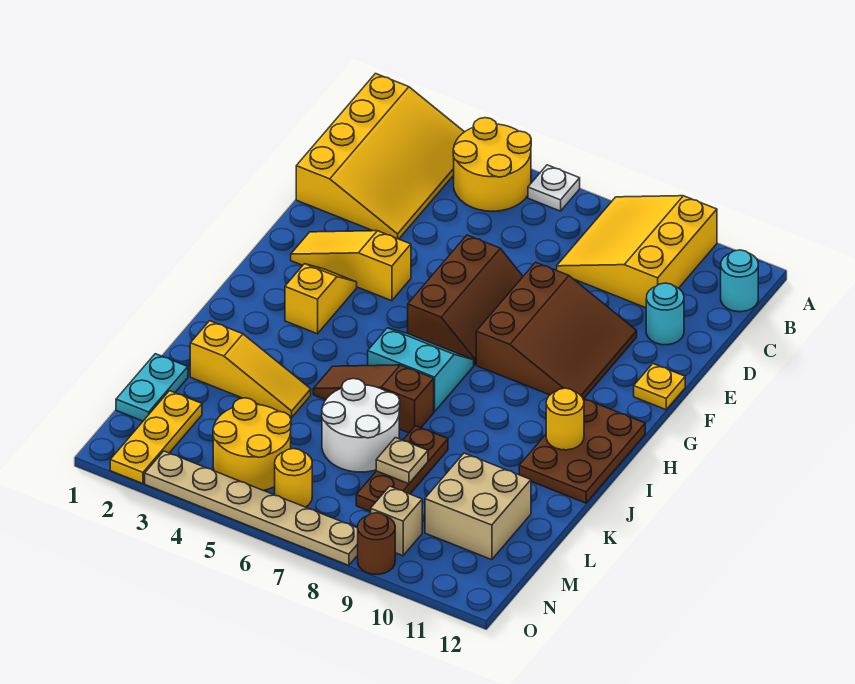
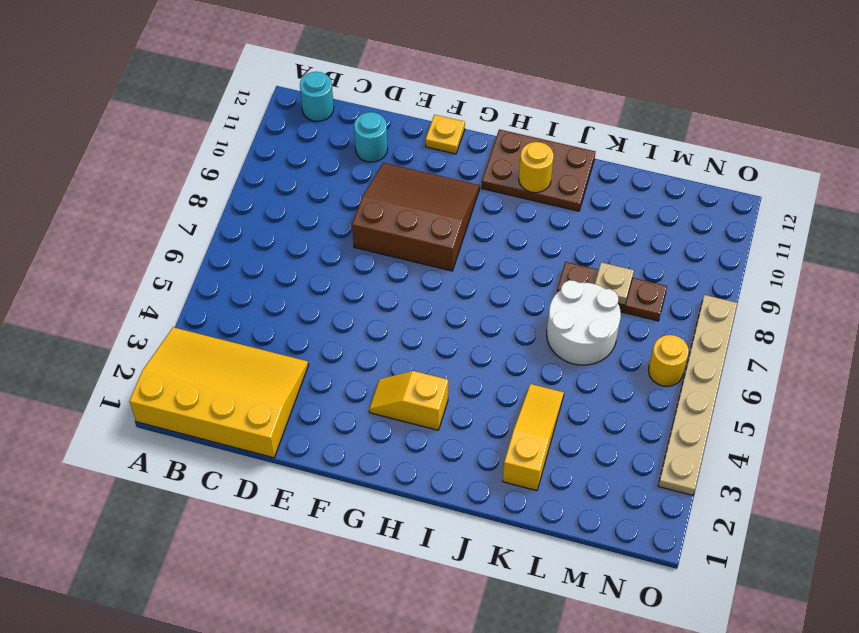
none -> yellow 2x2 round brick [453,118,531,211]
none -> white 1x1 plate [528,165,580,211]
none -> yellow 3x3 slope [557,196,717,308]

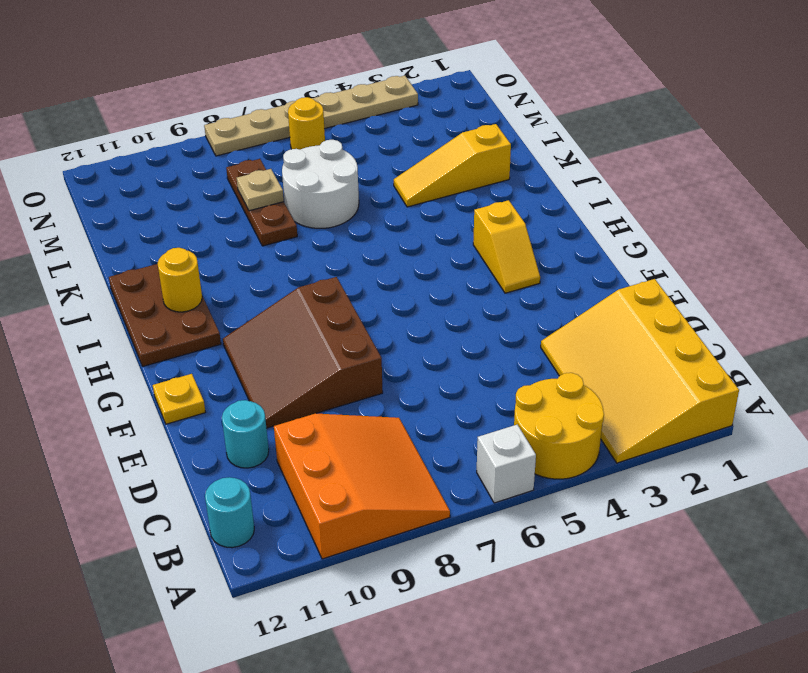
white 1x1 brick [477,425,536,503] -> white 1x1 plate [528,165,580,211]
orange 3x3 slope [274,414,450,559] -> yellow 3x3 slope [557,196,717,308]
none -> brown 2x3 slope [408,235,523,365]
none -> yellow 1x3 slope [291,231,411,301]
none -> cyan 2x2 slope [368,328,474,412]

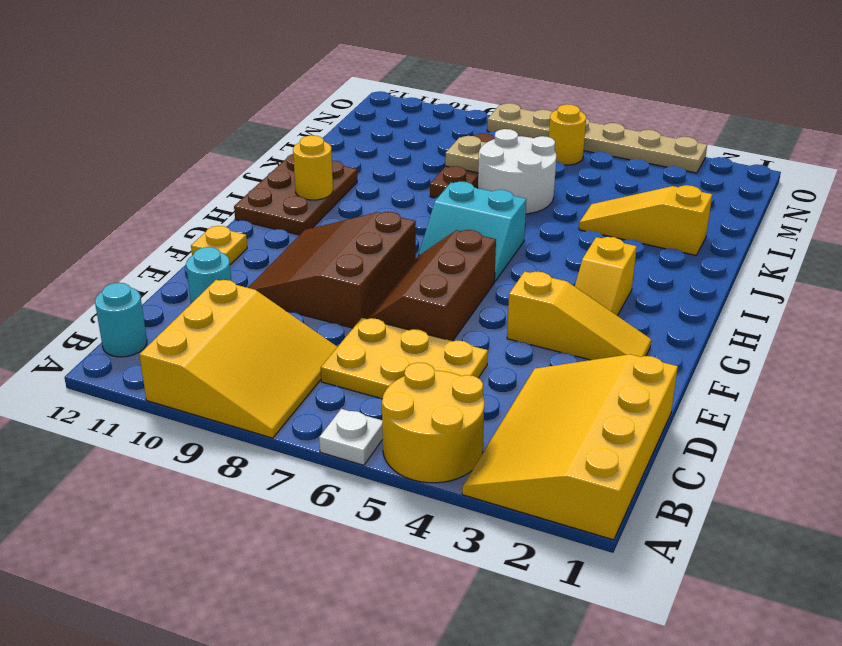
yellow 2x3 plate [321,318,488,399] -> none
none -> brown 1x3 slope [313,365,434,433]
none -> cyan 1x2 plate [116,354,188,421]
none -> tan 2x2 brick [425,453,531,560]

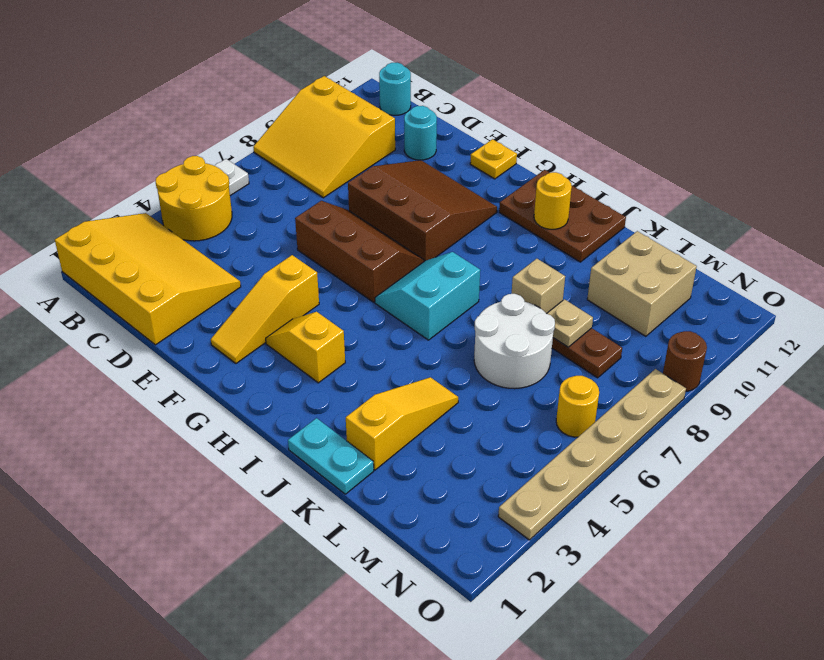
cyan 1x2 plate [288,418,374,494] -> cyan 1x2 plate moved to [116,354,188,421]
tan 1x1 brick [512,259,565,314] -> tan 1x1 brick moved to [371,486,422,556]
none -> brown 1x3 slope [313,365,434,433]
none -> yellow 1x3 plate [110,391,202,484]
none -> yellow 2x2 round brick [213,398,291,490]

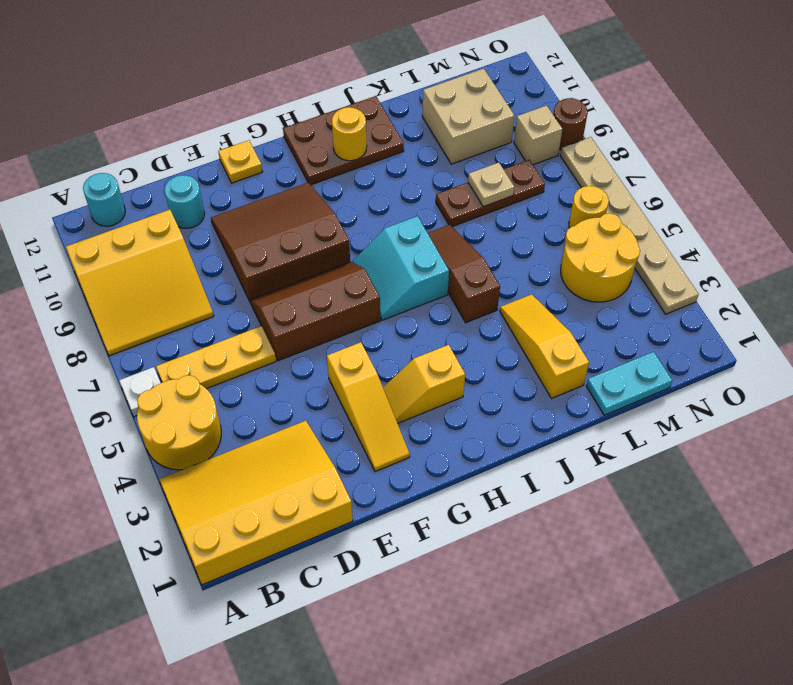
yellow 1x3 plate [156,326,276,389] -> yellow 1x3 plate moved to [110,391,202,484]
brown 1x3 slope [428,225,500,323] -> brown 1x3 slope turned to [313,365,434,433]
none -> white 2x2 round brick [322,378,400,472]

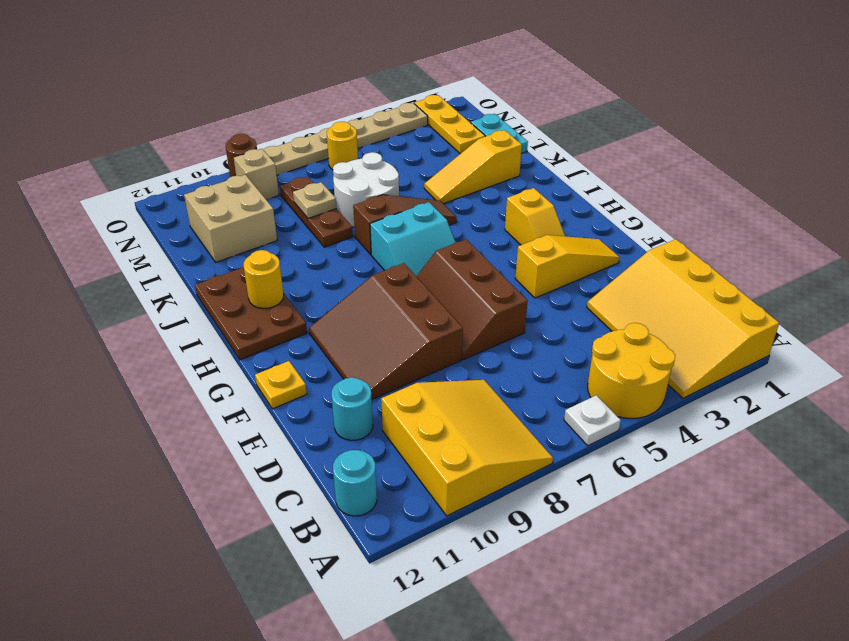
none -> yellow 2x2 round brick [213,398,291,490]

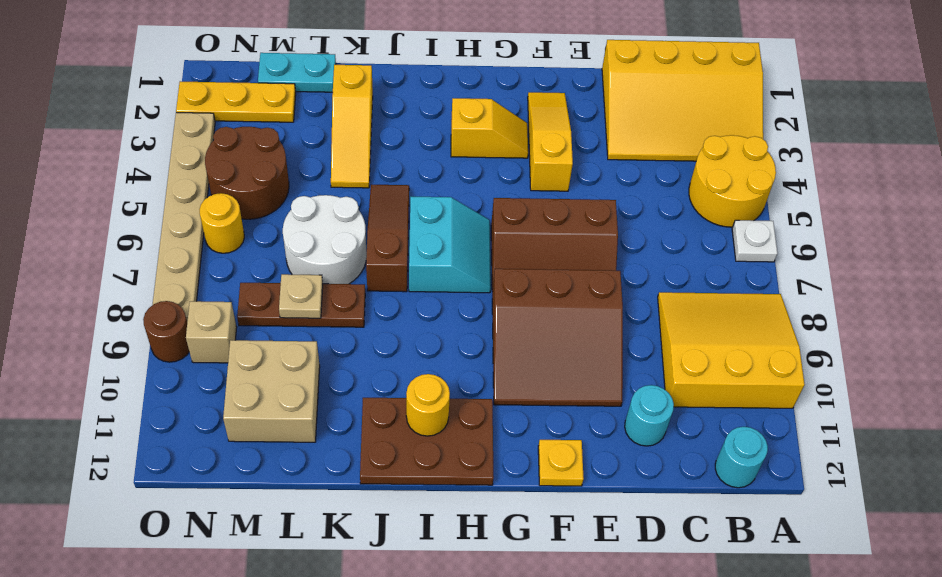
brown 2x2 round brick [205,127,289,219] -> yellow 2x2 round brick [213,398,291,490]

